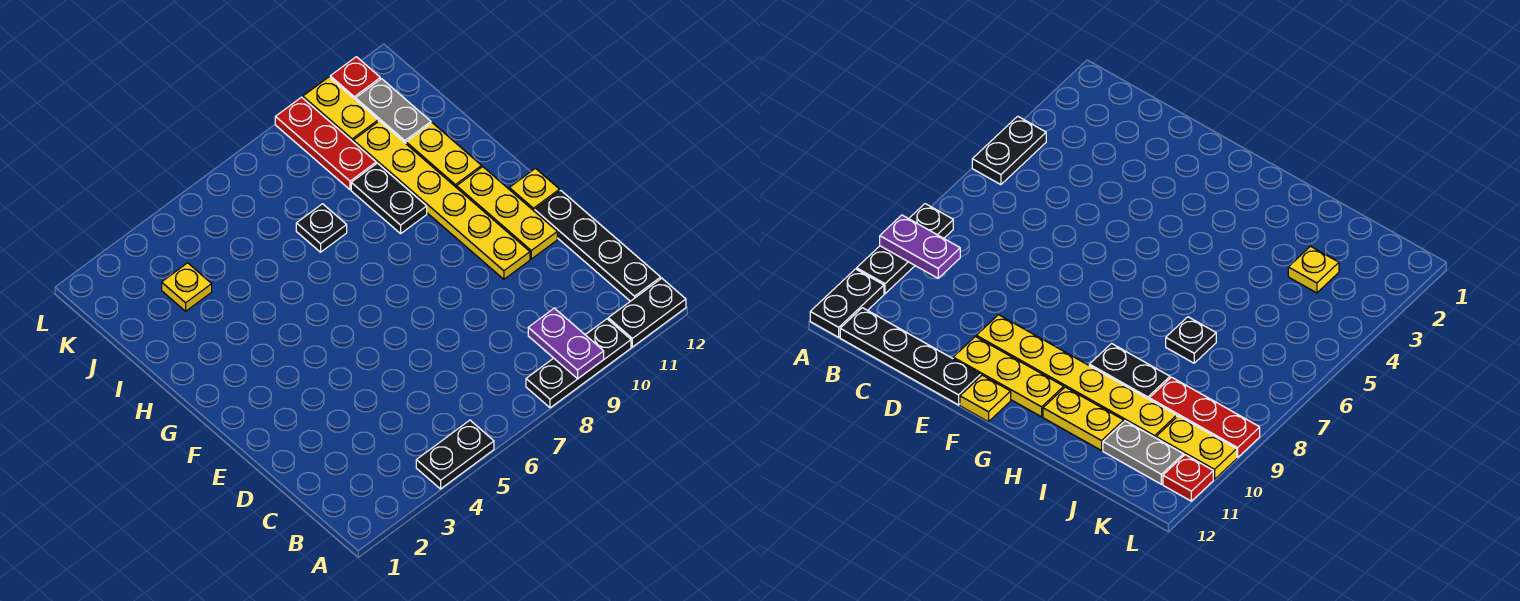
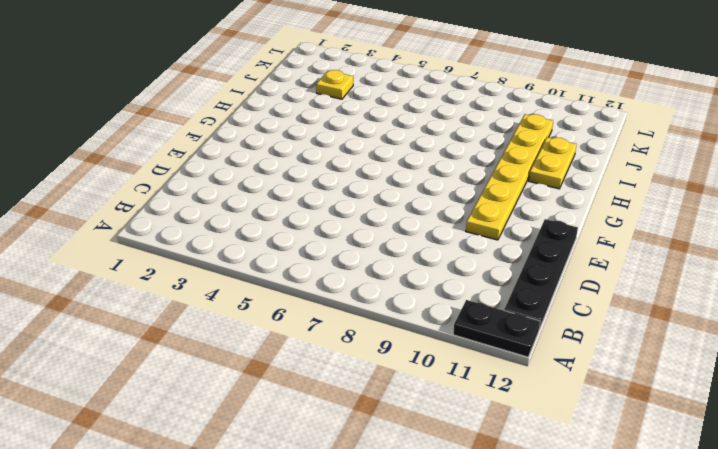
none -> black 1x2 plate [416,420,494,489]
none -> black 1x3 plate [526,319,631,408]
none -> yellow 1x3 plate [457,167,557,259]

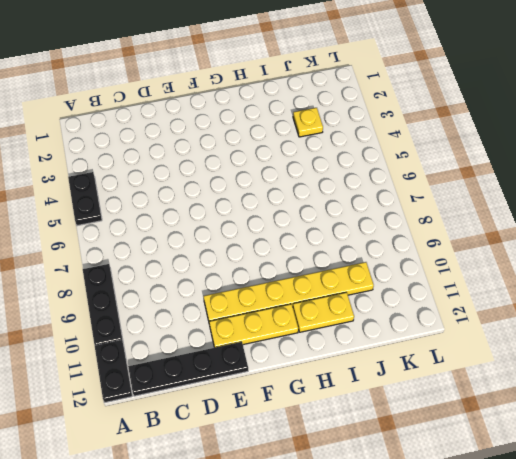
none -> yellow 1x1 plate [509,168,560,211]
none -> black 1x2 plate [351,163,427,234]
none -> black 1x1 plate [296,204,347,252]

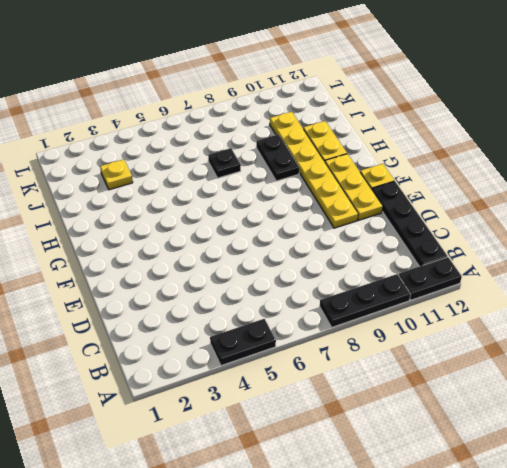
none -> red 1x3 plate [275,97,376,190]
none -> grey 1x2 plate [356,79,431,143]
none -> yellow 1x2 plate [303,77,378,141]

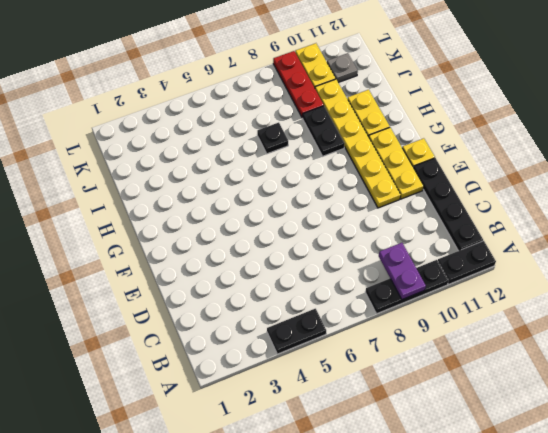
grey 1x1 plate [327,53,358,83] -> grey 1x2 plate [356,79,431,143]
none -> yellow 1x1 plate [162,263,212,311]
none -> red 1x1 plate [330,57,380,100]

